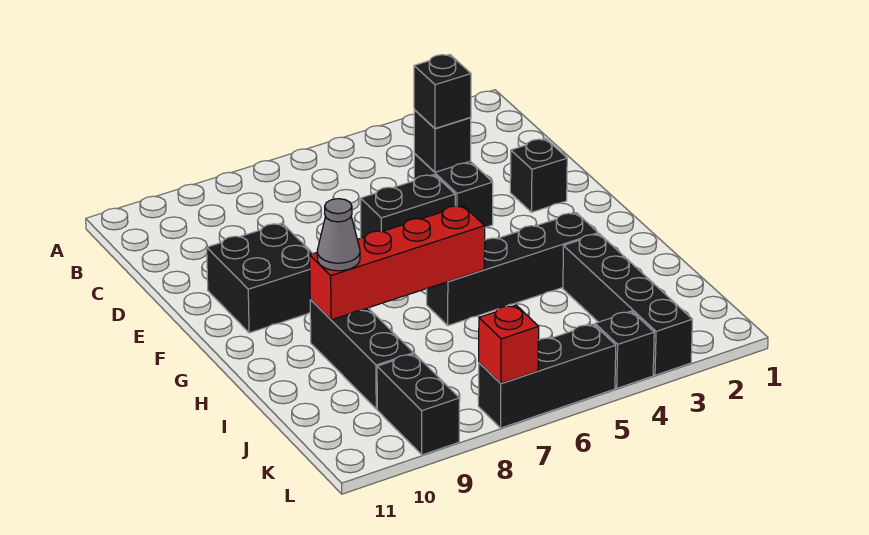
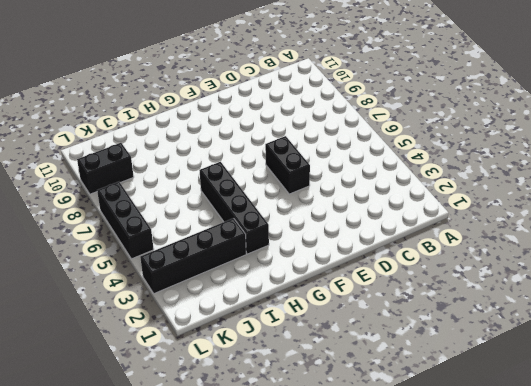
none -> black 1x2 brick [414,154,493,227]
none -> black 1x1 brick [510,139,567,212]
none -> black 2x2 brick [207,223,313,333]

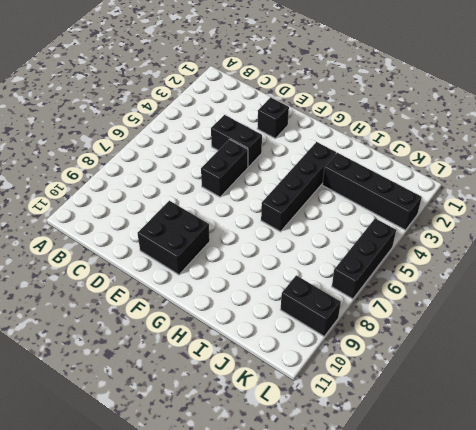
none -> black 1x3 brick [310,300,413,409]
none -> black 1x1 brick [595,311,654,388]
none -> black 1x1 brick [414,110,471,172]

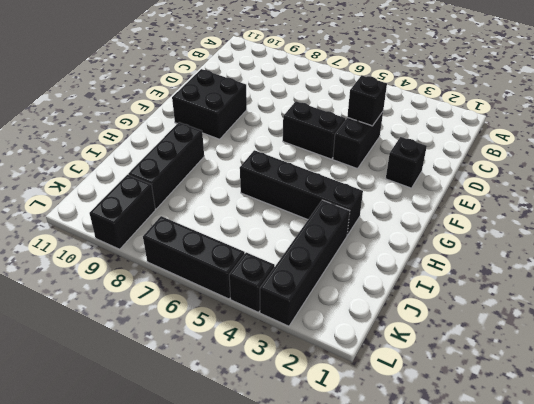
none -> red 1x4 brick [310,206,485,320]
none -> red 1x1 brick [479,305,539,383]
none -> black 1x1 brick [414,55,471,128]

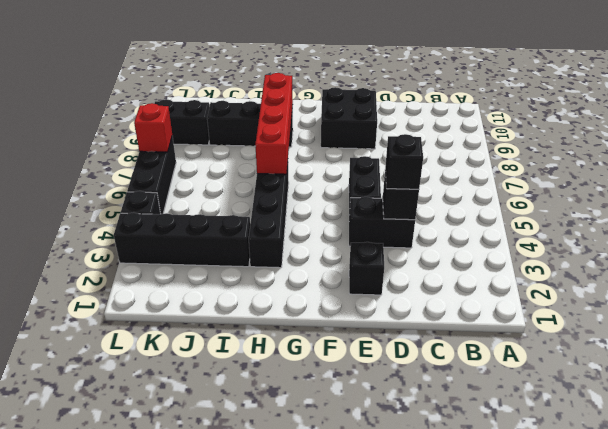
none -> grey 1x1 cone [317,199,360,271]

